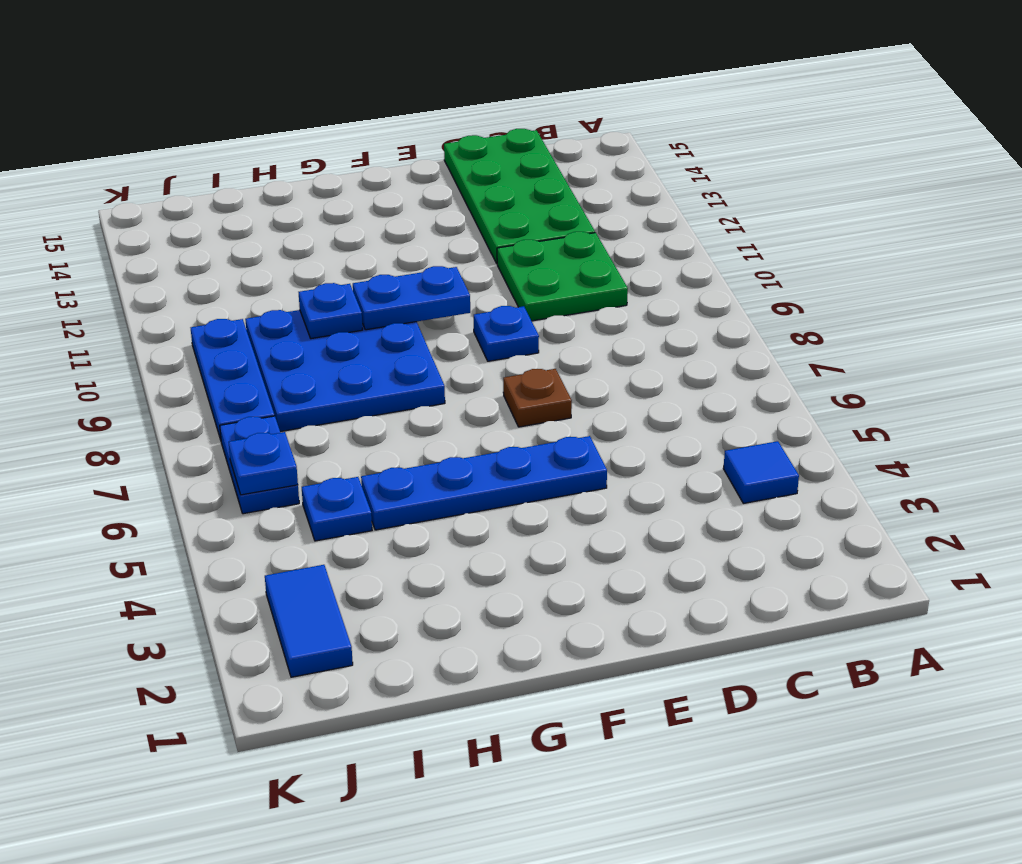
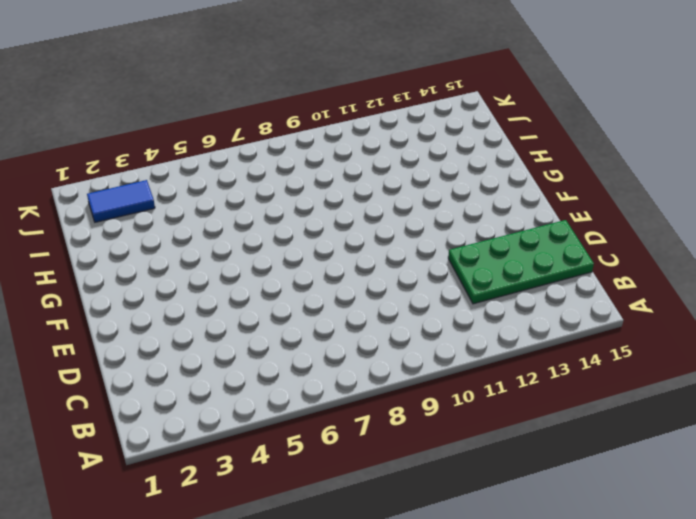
none -> blue 1x1 tile [723,441,799,503]
none -> green 2x2 plate [497,232,628,321]
none -> blue 1x4 plate [361,436,607,530]

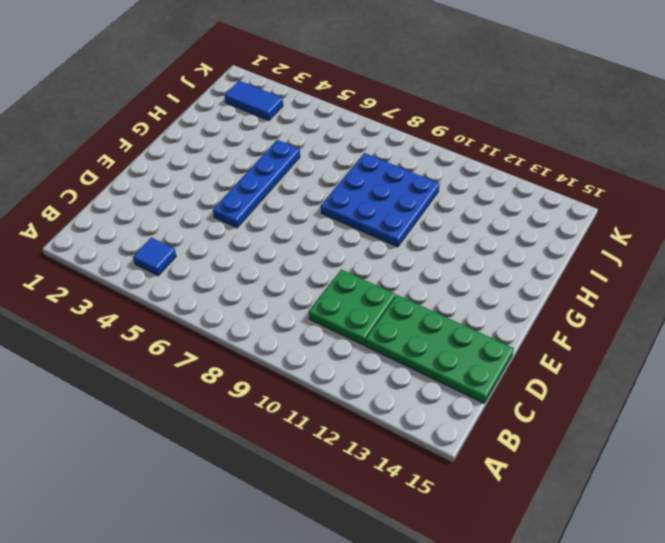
none -> brown 1x1 plate [503,369,572,427]
none -> blue 1x1 plate [474,306,539,361]
none -> blue 1x1 plate [302,477,372,541]

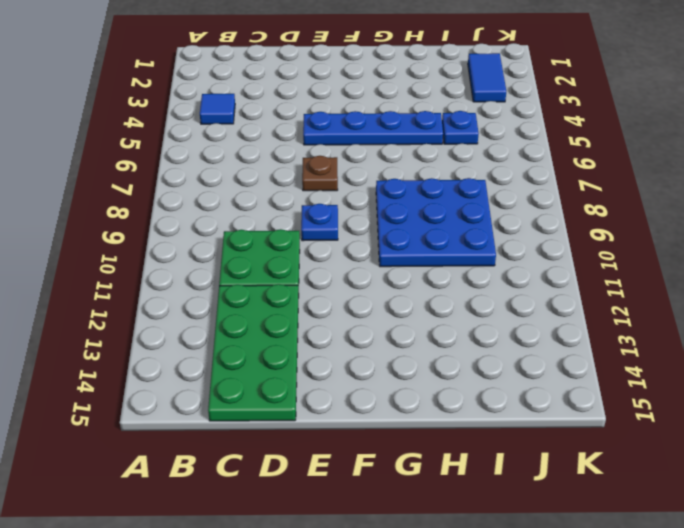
none -> blue 1x2 plate [220,416,299,514]
none -> blue 1x3 plate [191,319,274,440]
none -> blue 1x2 plate [353,266,470,330]

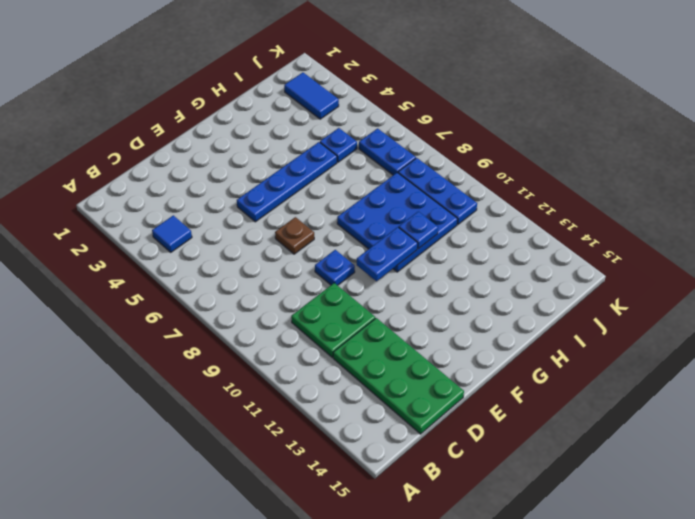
none -> blue 1x1 plate [229,432,298,495]

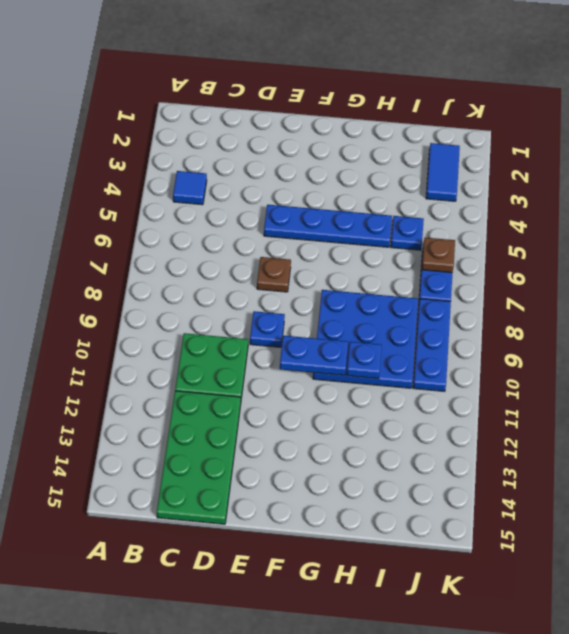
brown 1x1 plate [422,238,455,273] -> blue 1x1 plate [229,432,298,495]

